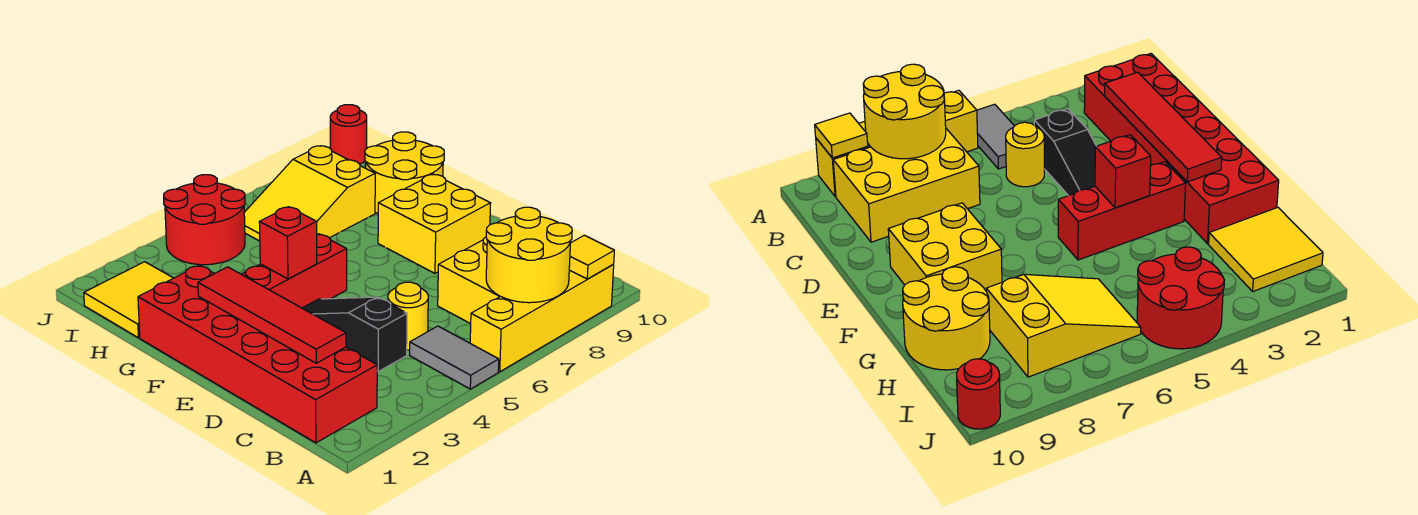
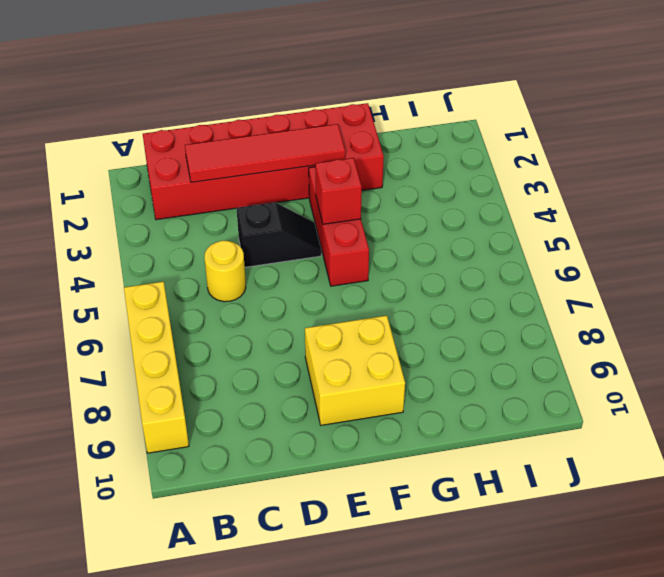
black 1x2 slope [236,202,321,267] -> black 1x3 slope [303,297,407,372]
none -> grey 1x2 tile [410,326,499,389]
none -> yellow 2x3 brick [438,237,500,324]
none -> yellow 2x2 round brick [365,132,444,214]

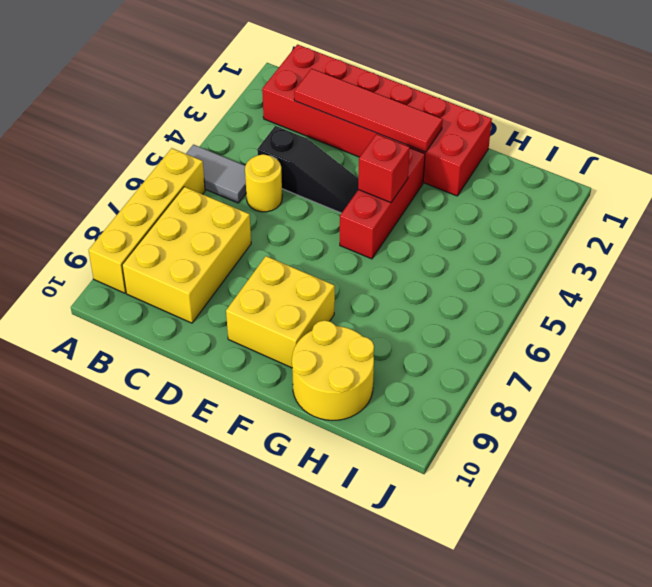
none -> yellow 2x2 tile [84,262,173,338]
none -> yellow 2x3 slope [244,146,375,241]
none -> red 2x2 round brick [164,175,245,265]

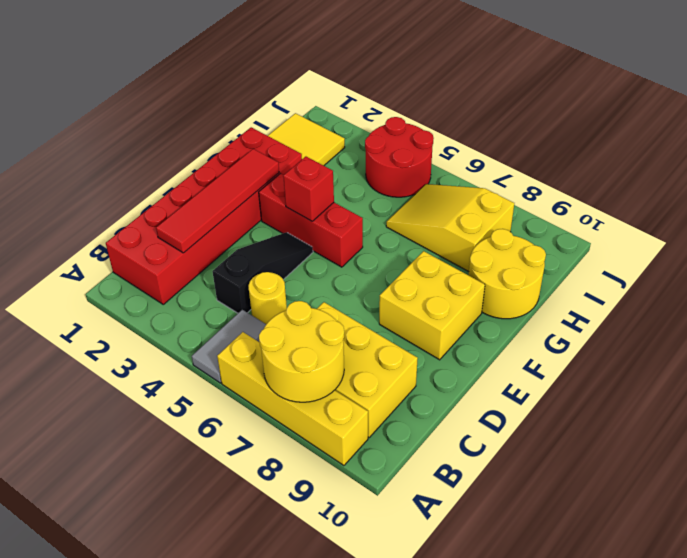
none -> red 1x1 round brick [330,105,367,164]
none -> yellow 1x1 tile [569,235,614,279]

